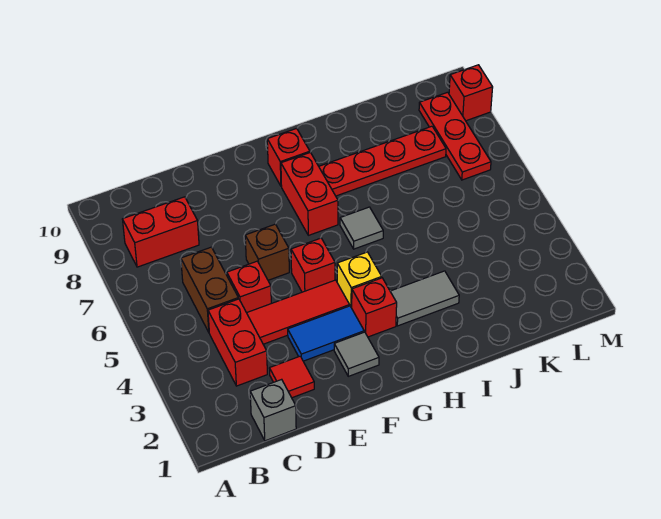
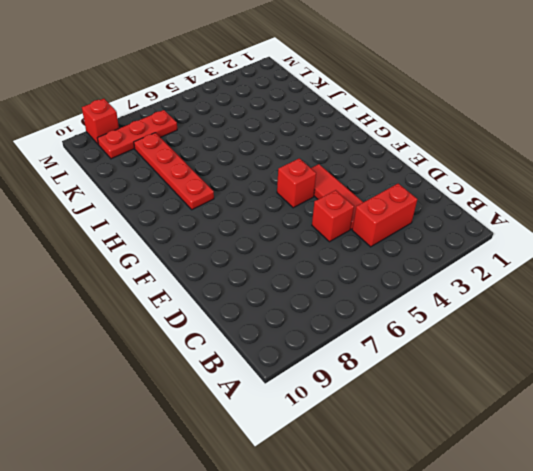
none -> red 1x2 brick [123,197,199,267]
none -> grey 1x1 brick [250,379,296,441]
none -> brown 1x2 brick [181,247,238,332]

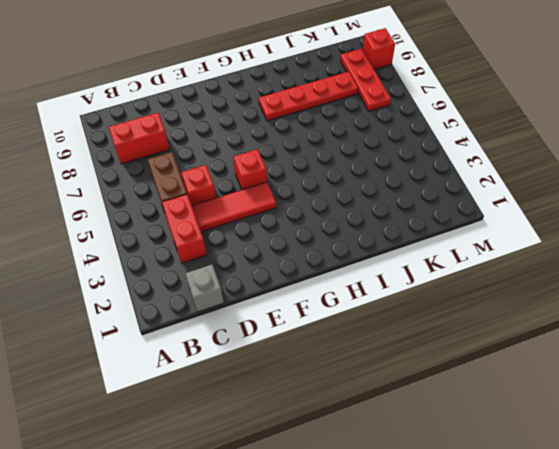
none -> red 1x1 tile [269,356,314,398]
none -> blue 1x2 tile [288,306,364,361]
none -> brown 1x1 brick [245,224,289,280]

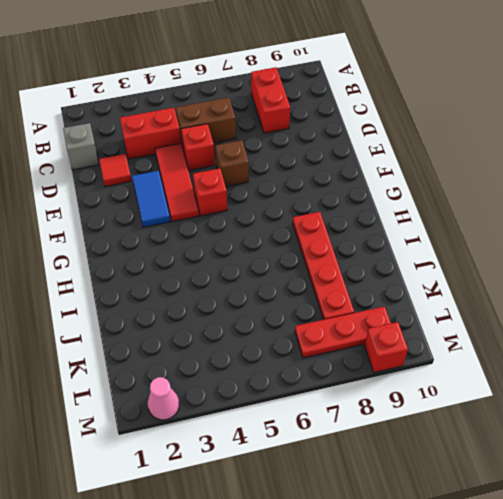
pink 1x1 cone [148,377,179,420] -> none
none -> grey 1x1 tile [334,332,379,376]
none -> red 1x1 brick [352,278,397,337]
none -> yellow 1x1 brick [337,252,382,308]

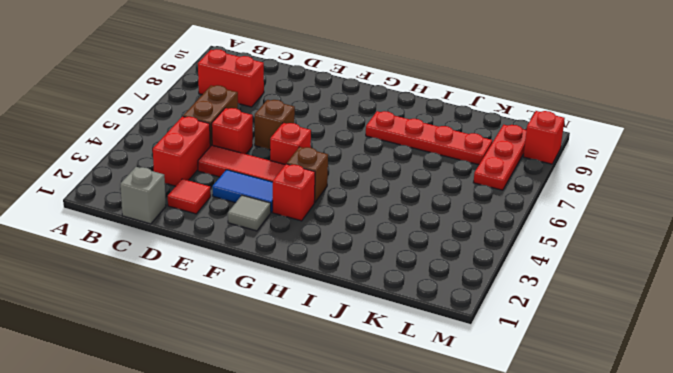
brown 1x1 brick [287,147,328,203] -> yellow 1x1 brick [337,252,382,308]
none -> red 1x2 brick [281,152,338,235]
none -> red 1x1 brick [267,128,310,186]
none -> grey 1x2 tile [390,271,459,326]

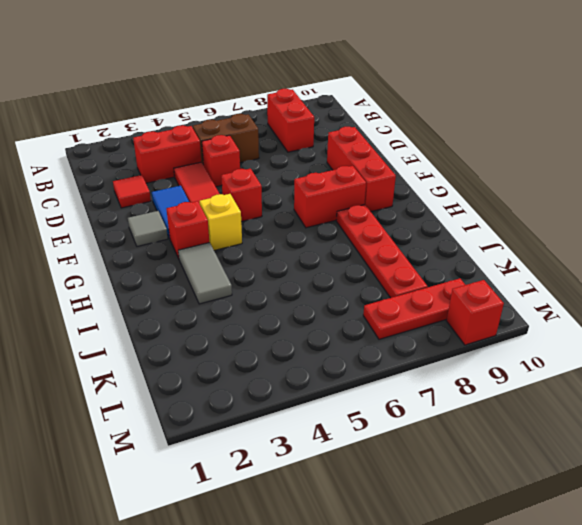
red 1x3 brick [327,127,396,212] -> red 1x1 brick [267,128,310,186]
none -> grey 1x1 brick [250,379,296,441]
none -> brown 1x1 brick [245,224,289,280]
none -> grey 1x1 tile [340,207,383,249]

